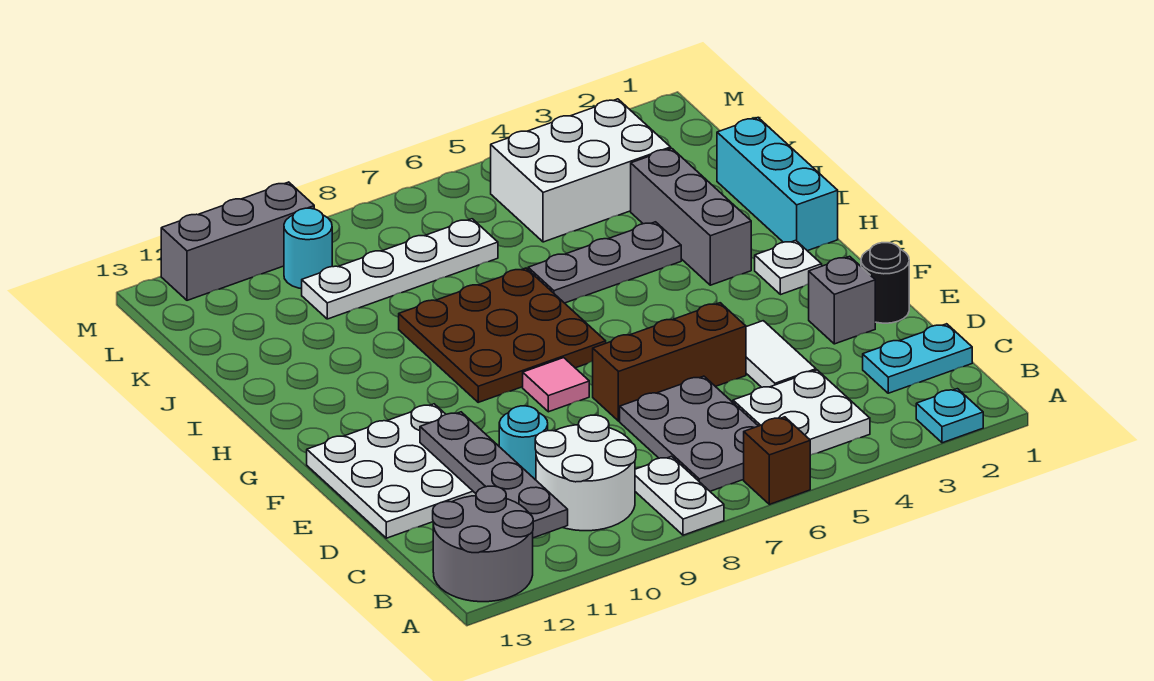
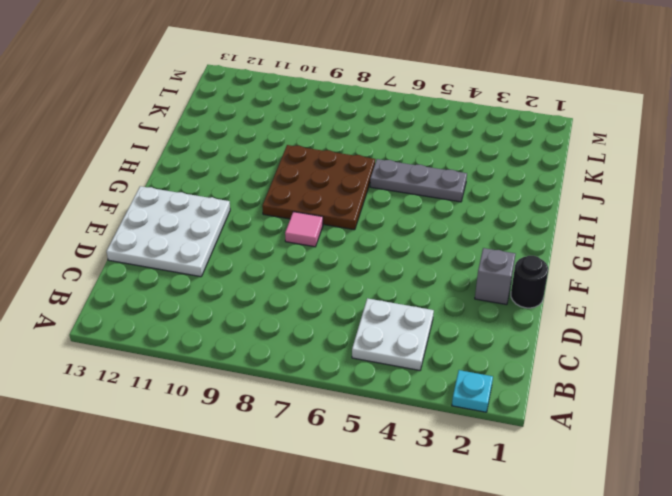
none -> brown 1x1 brick [744,417,810,504]
none -> white 1x2 plate [635,456,724,535]
none -> grey 2x2 round brick [433,486,533,602]

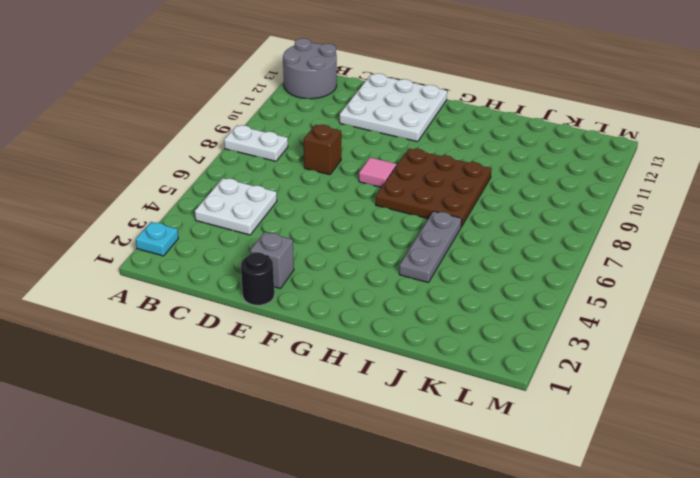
brown 1x1 brick [304,125,341,175] -> brown 1x1 brick moved to [744,417,810,504]
none -> grey 2x3 plate [620,376,758,491]
none -> white 2x2 round brick [535,415,636,531]
none -> cyan 1x2 plate [863,324,972,393]

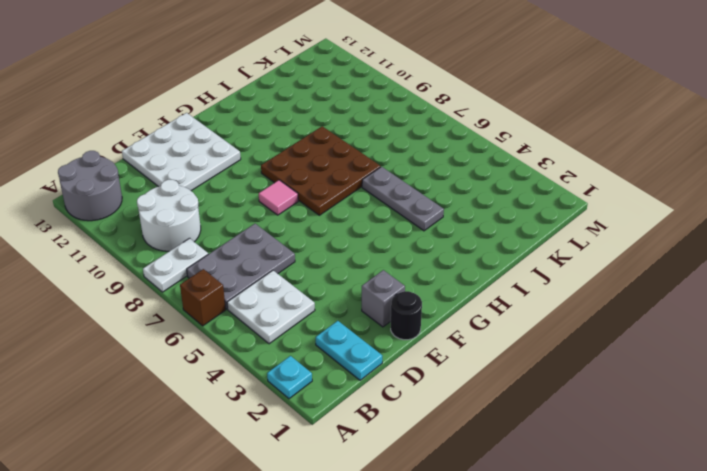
none -> white 1x2 tile [746,321,816,387]
none -> cyan 1x1 round brick [499,406,548,480]
none -> brown 1x3 brick [593,303,746,421]

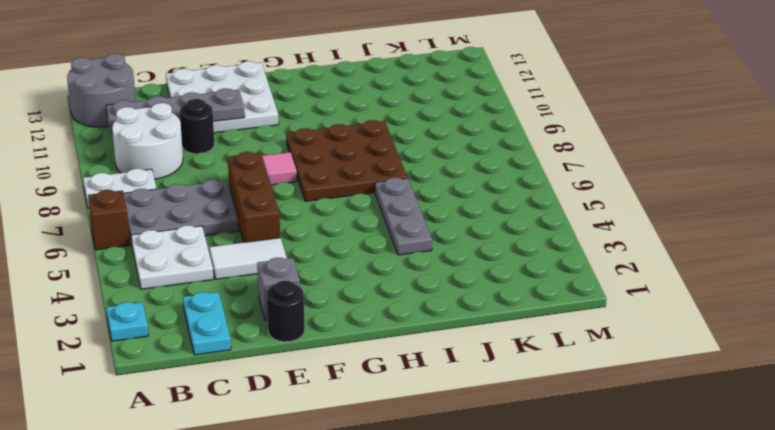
black 1x1 round brick [180,99,214,154] -> cyan 1x1 round brick [499,406,548,480]
none -> white 1x1 plate [755,240,822,295]
none -> cyan 1x3 brick [717,118,838,251]
none -> grey 1x3 brick [631,148,751,285]

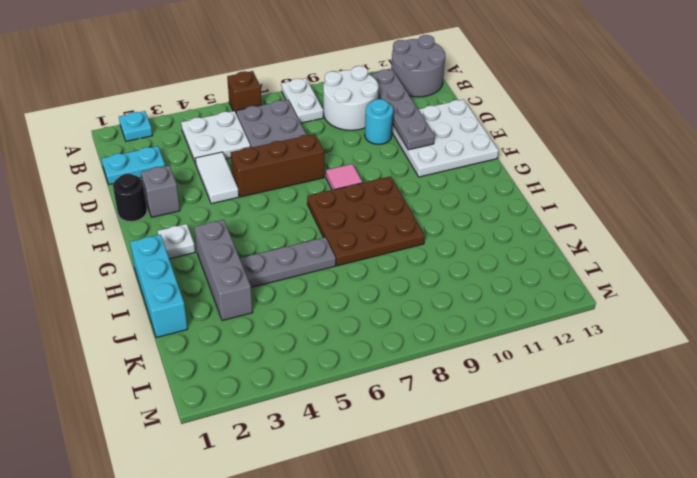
none -> white 2x3 brick [491,99,671,242]
none -> white 1x4 plate [302,219,498,319]
none -> cyan 1x1 round brick [284,208,332,289]

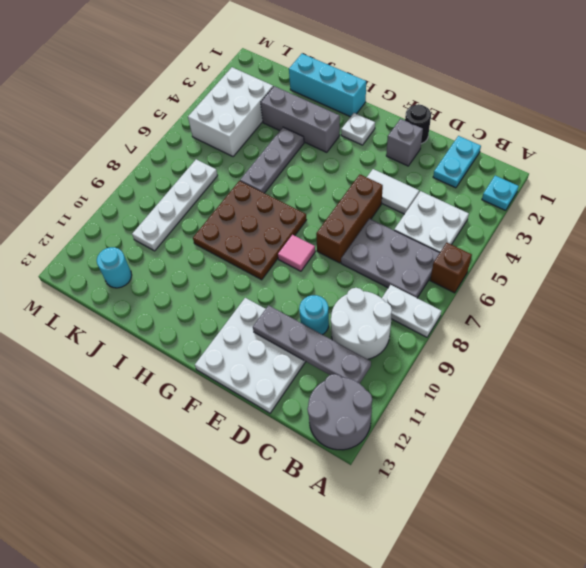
cyan 1x1 round brick [97,247,132,288] -> cyan 1x1 round brick moved to [284,208,332,289]
none -> grey 1x3 brick [161,182,314,300]

